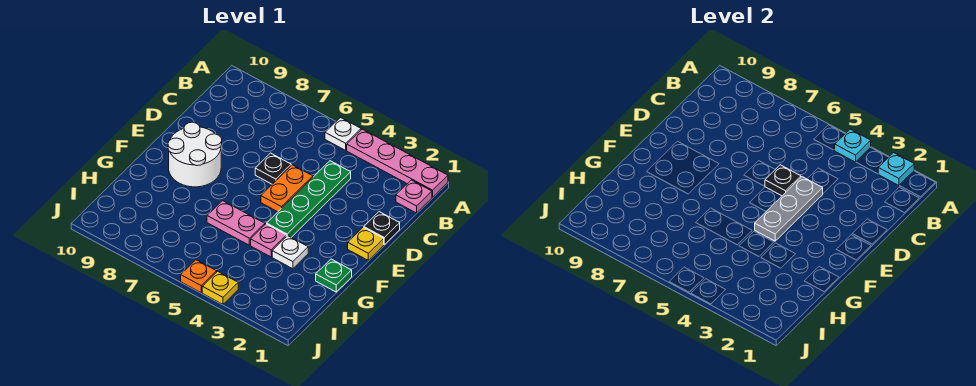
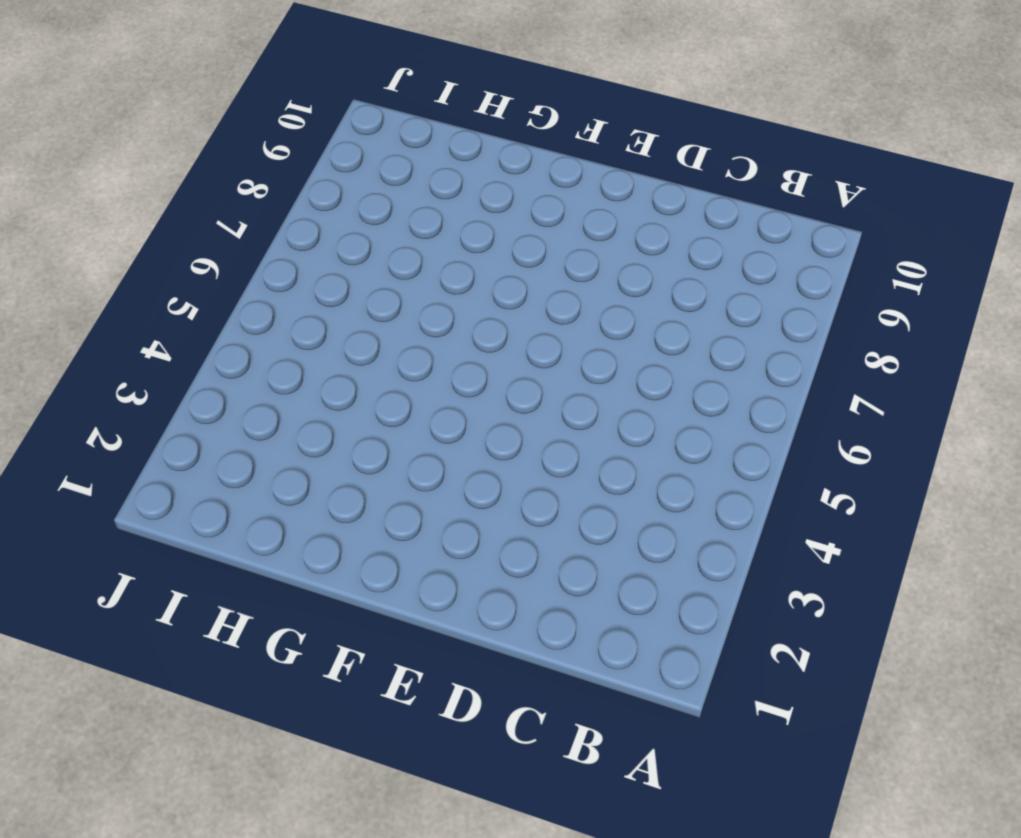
none -> pink 1x4 plate [347,129,448,197]
none -> white 1x1 plate [325,118,361,150]
none -> pink 1x1 plate [396,180,432,213]

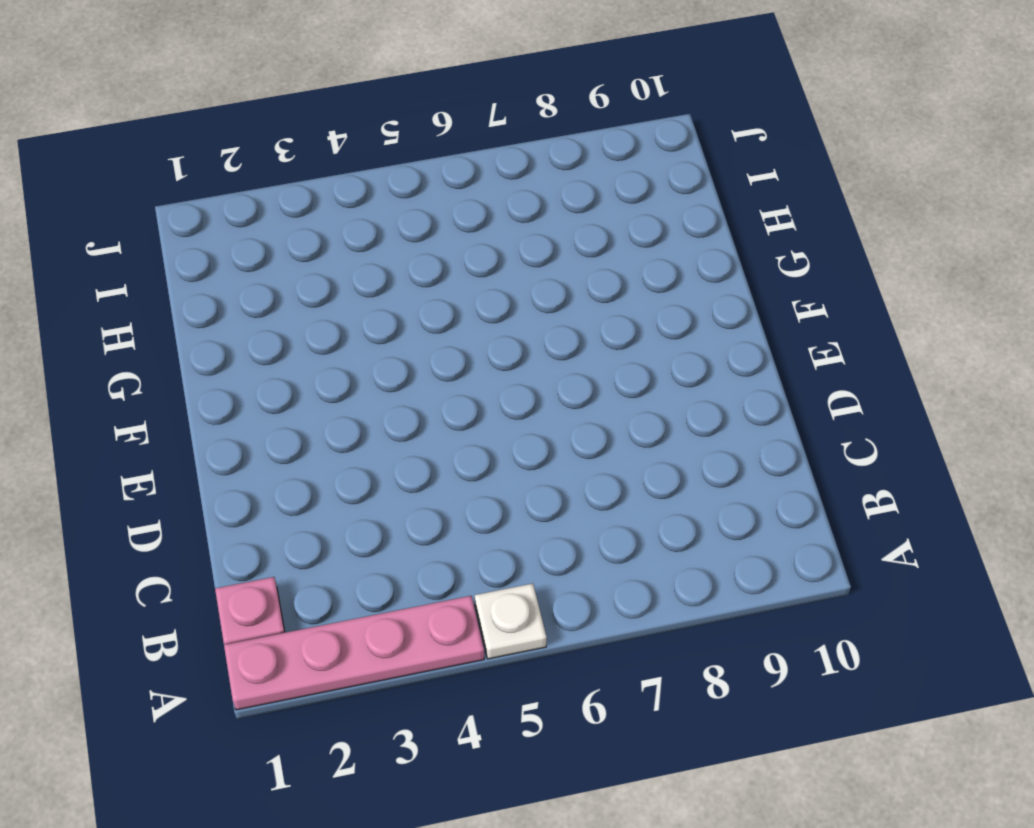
none -> green 1x4 plate [267,161,351,237]
none -> black 1x1 plate [364,212,400,244]
none -> orange 1x2 plate [261,165,313,212]

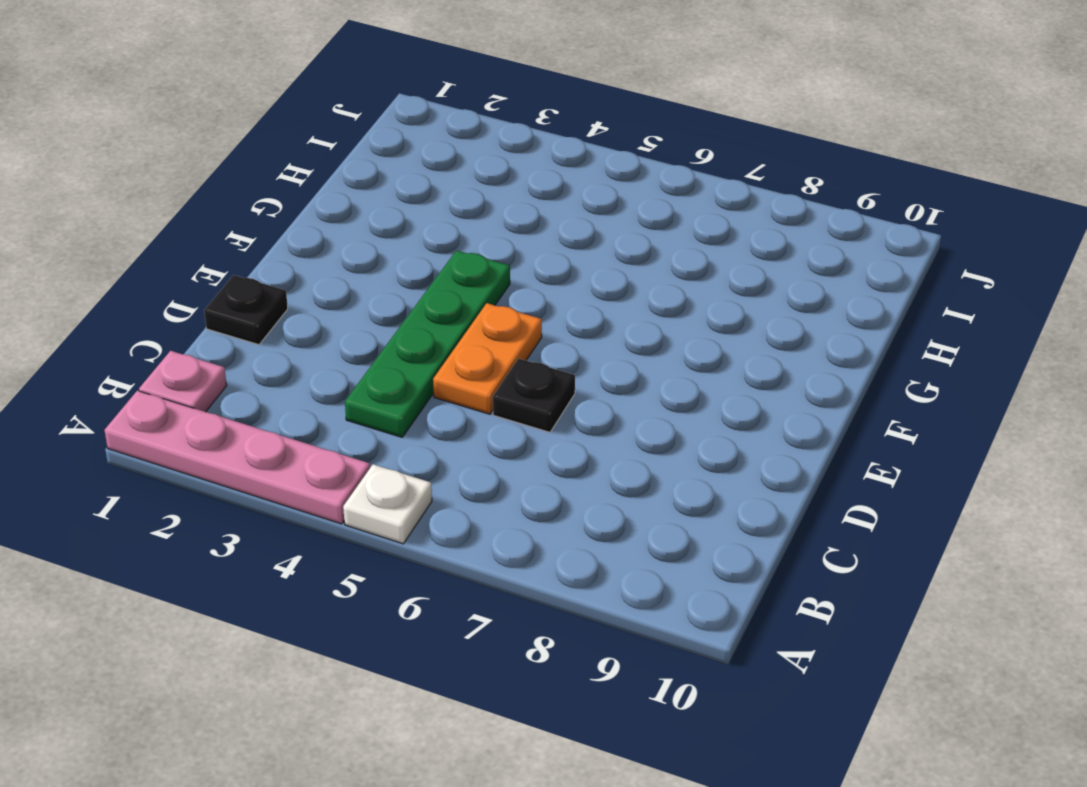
none -> yellow 1x1 plate [348,227,384,260]
none -> white 2x2 round brick [168,122,222,187]
none -> green 1x1 plate [316,259,352,292]

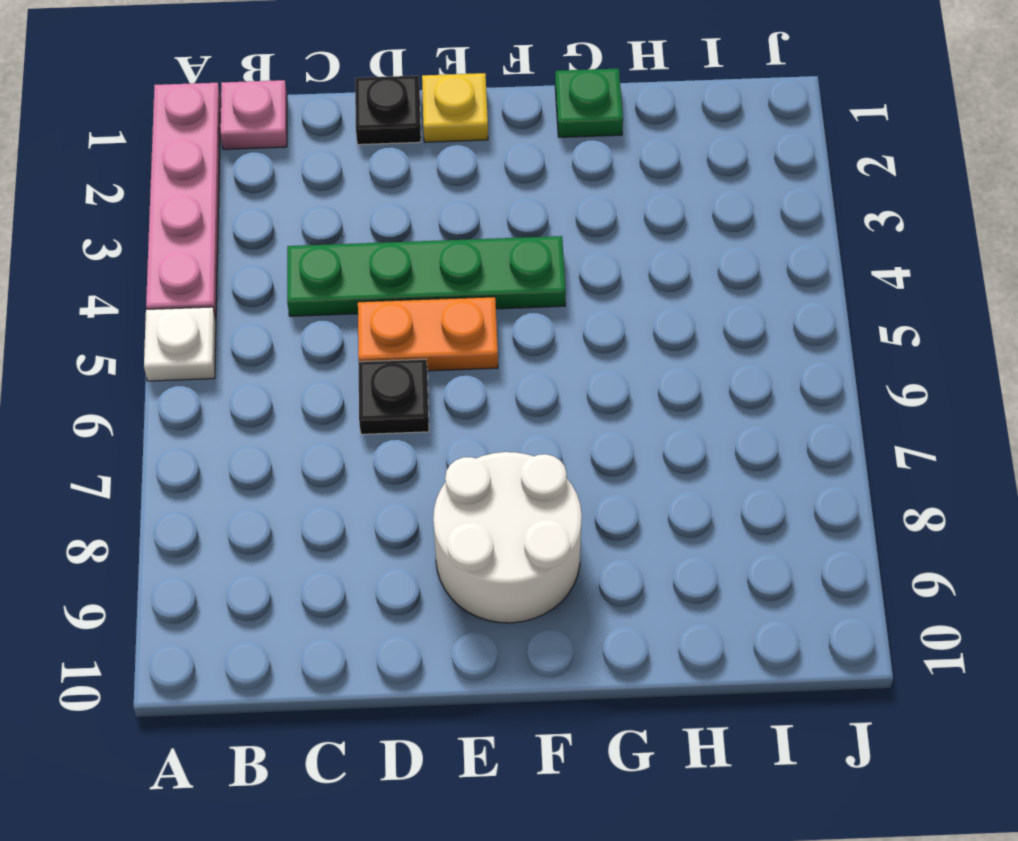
none -> white 1x1 plate [272,236,308,269]
none -> pink 1x1 plate [251,224,286,257]
none -> pink 1x2 plate [207,201,265,245]

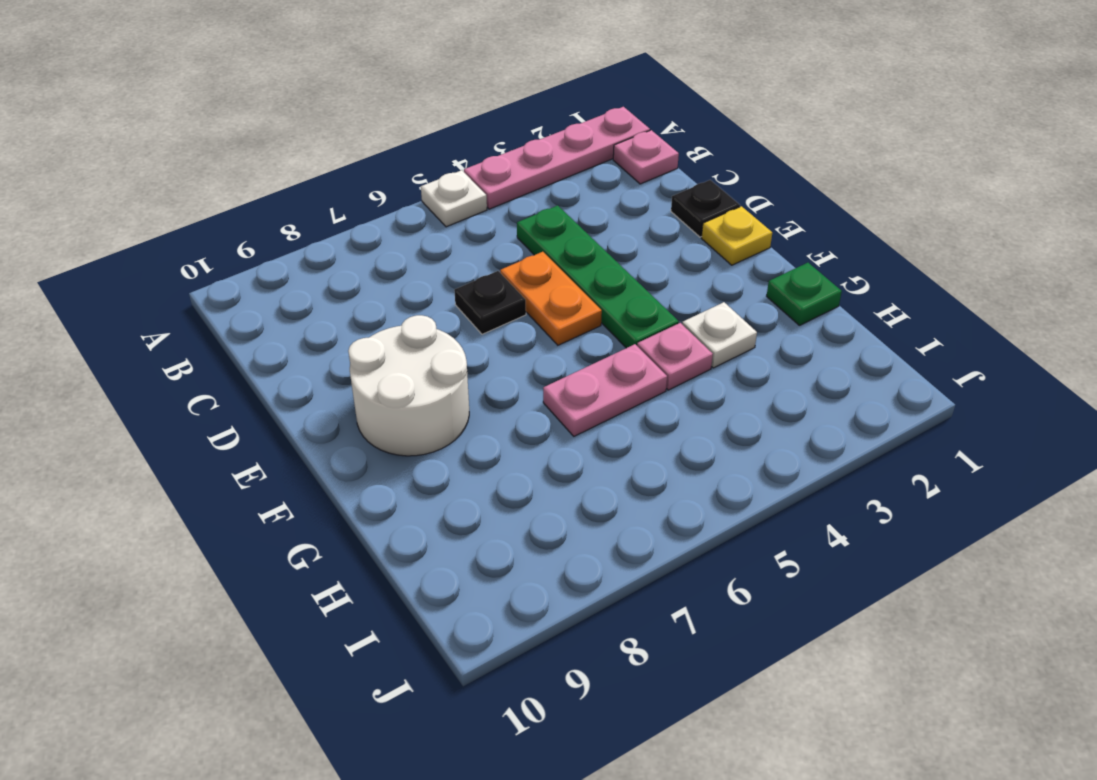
none -> yellow 1x1 plate [202,271,238,304]
none -> orange 1x1 plate [181,260,217,293]
none -> cyan 1x1 plate [878,153,914,186]

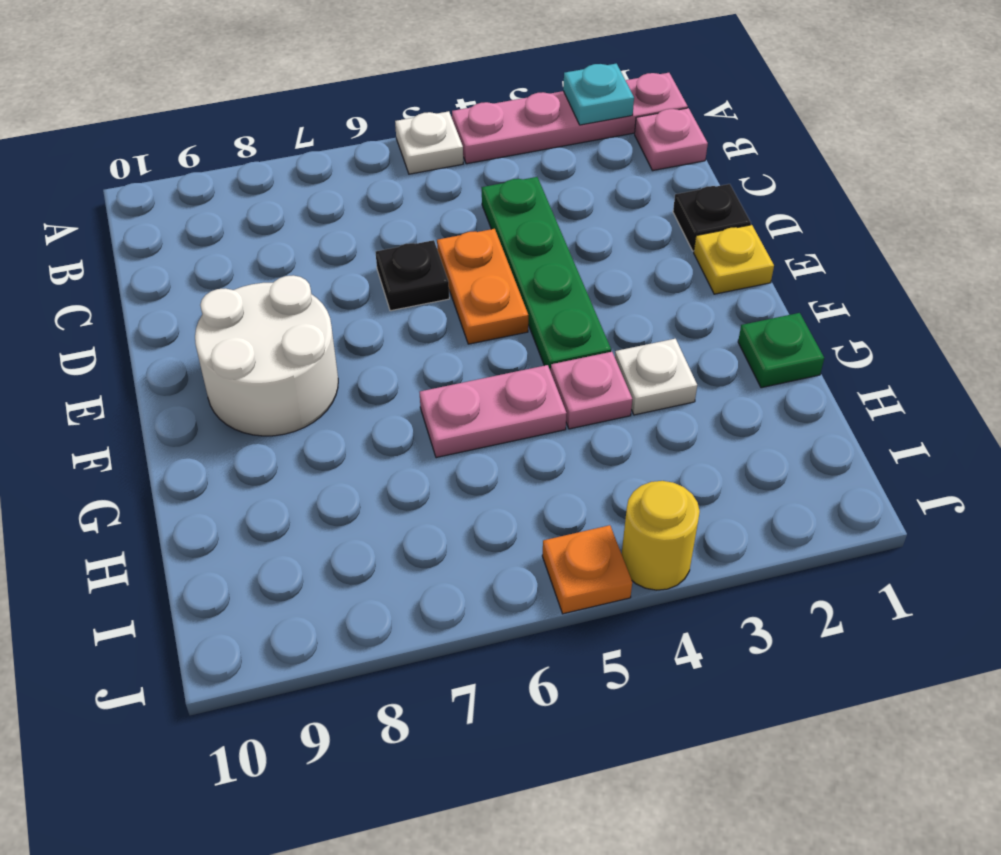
yellow 1x1 round brick [622,481,700,590] -> yellow 1x1 plate [202,271,238,304]
none -> cyan 1x1 plate [835,129,871,162]
none -> grey 1x3 plate [755,177,823,241]
none -> black 1x1 plate [765,165,801,196]

